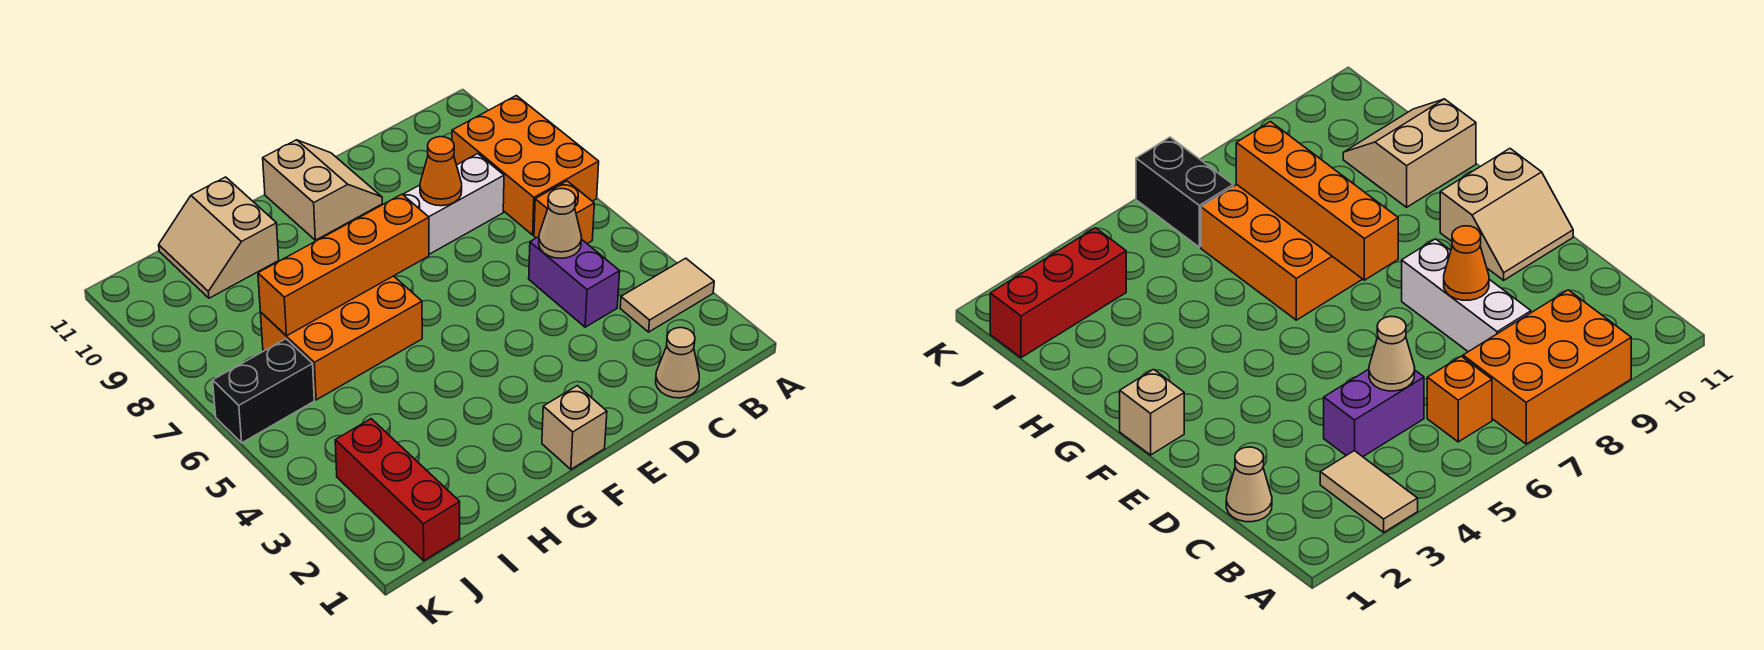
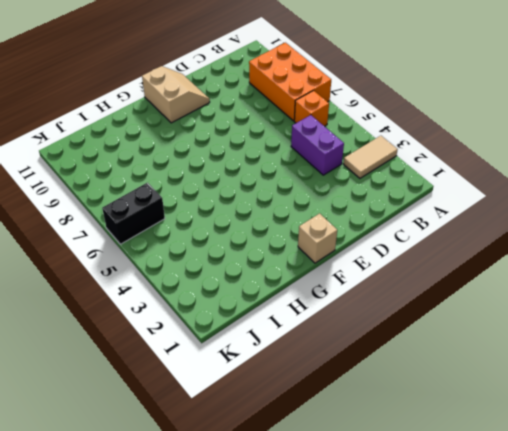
none -> tan 1x1 cone [656,328,699,398]
none -> white 1x3 brick [403,154,504,254]
none -> orange 2x3 brick [260,276,422,400]

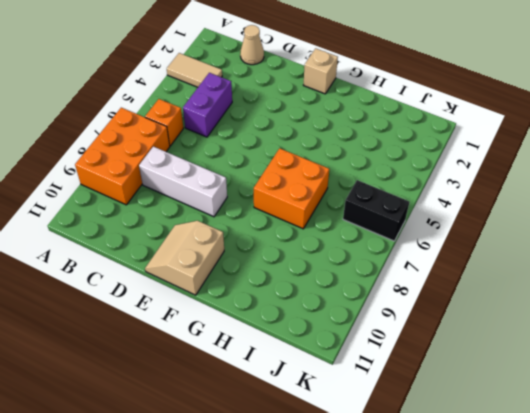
orange 2x2 brick [254,148,329,229] -> orange 2x3 brick [260,276,422,400]
none -> tan 2x2 slope [159,177,279,298]
none -> red 1x3 brick [335,419,460,561]
none -> tan 1x1 cone [539,189,582,258]

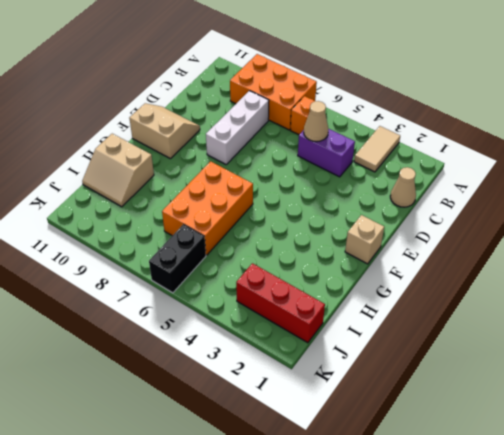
none -> orange 1x1 cone [420,137,462,206]
none -> orange 1x4 brick [258,194,429,336]

